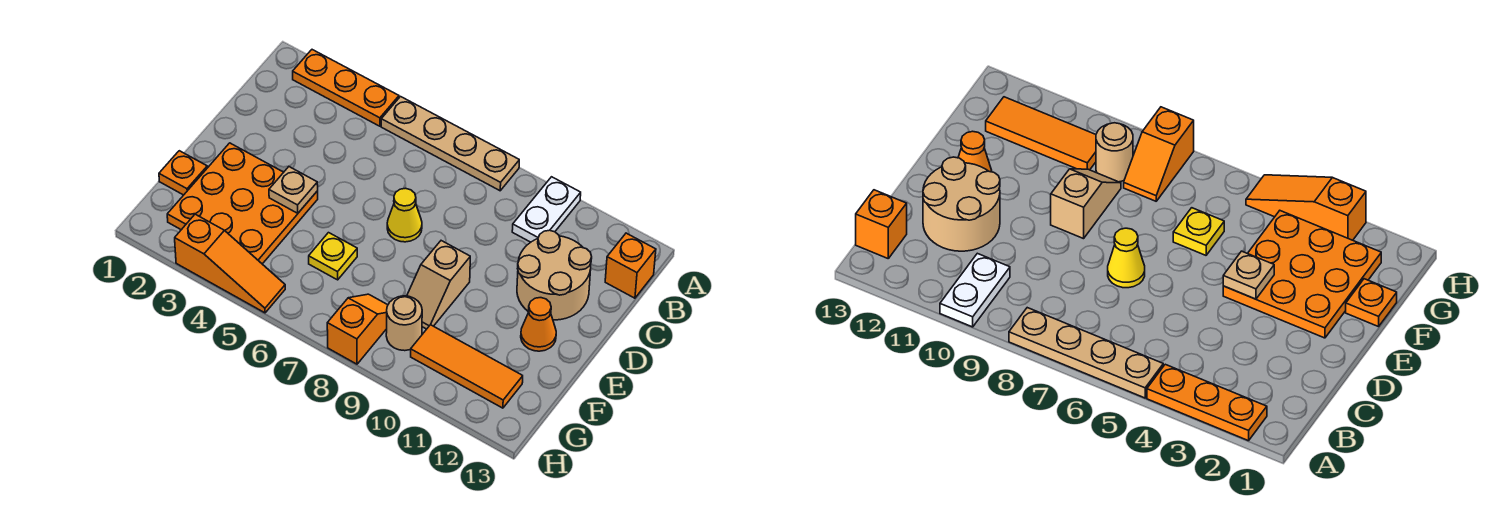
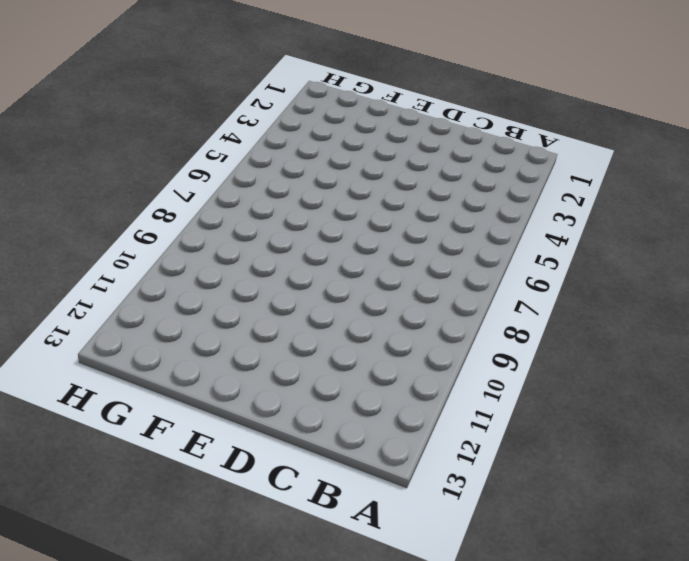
none -> orange 1x3 plate [293,50,399,126]
none -> tan 1x4 plate [381,97,519,191]
none -> white 1x2 plate [512,177,581,242]

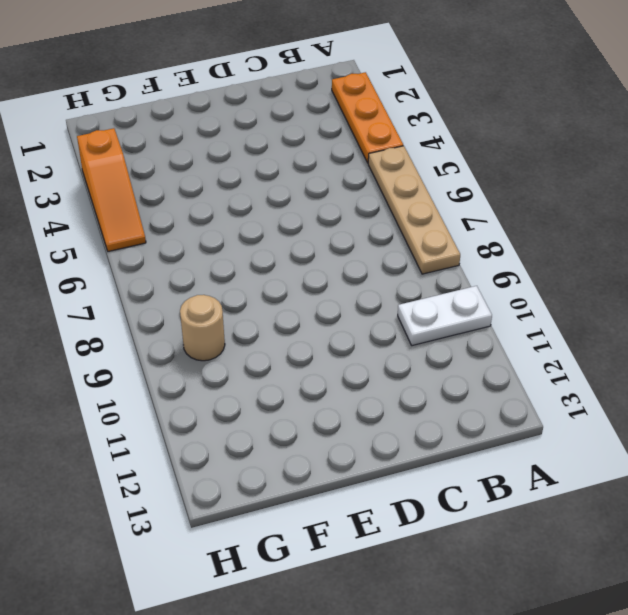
none -> orange 1x1 brick [605,233,656,298]
none -> tan 2x2 round brick [517,230,592,320]
none -> yellow 1x1 cone [387,188,422,242]

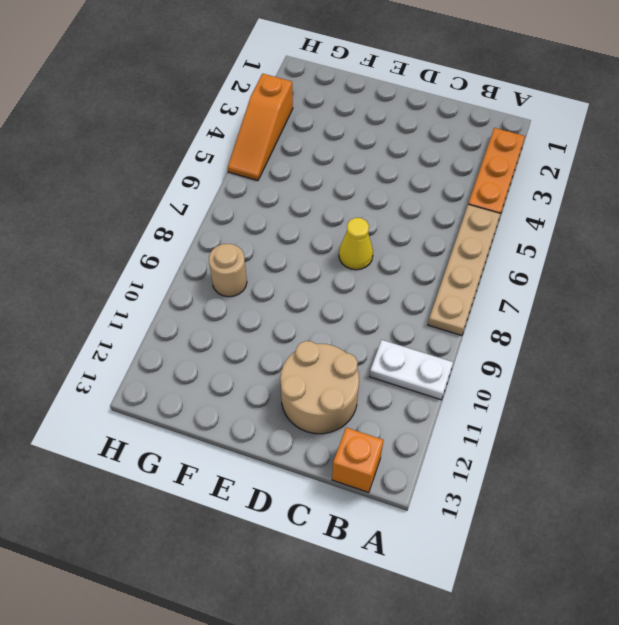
none -> orange 3x3 plate [167,143,318,264]
none -> tan 1x2 slope [407,241,470,329]
none -> orange 1x1 cone [521,298,556,351]

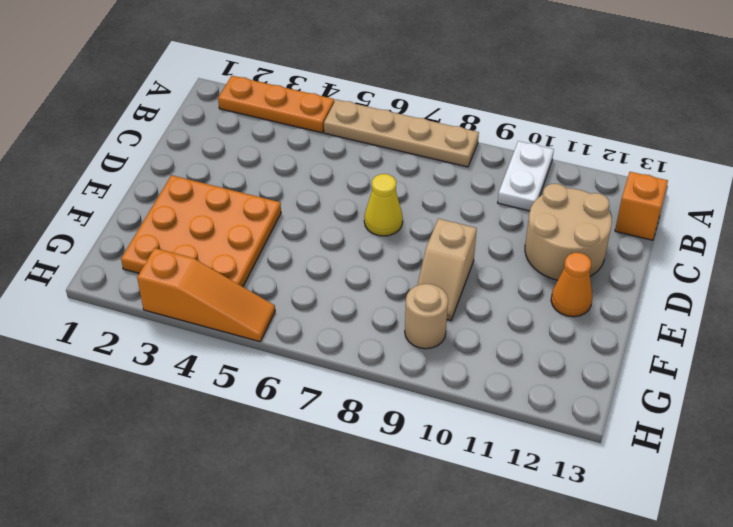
none -> orange 1x1 plate [159,151,207,195]
none -> yellow 1x1 plate [309,233,357,280]
none -> orange 1x2 slope [327,294,388,364]

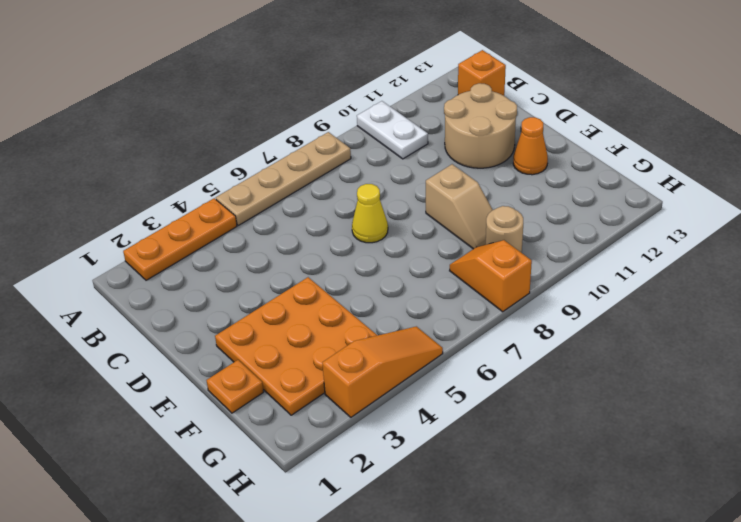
none -> yellow 1x1 plate [309,233,357,280]
none -> orange 1x3 tile [411,325,523,408]
none -> tan 1x1 plate [269,167,318,213]

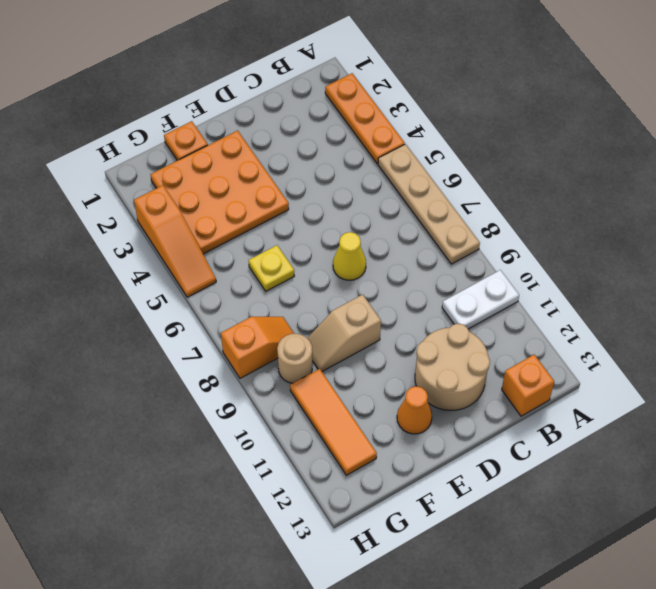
none -> tan 1x1 plate [269,167,318,213]

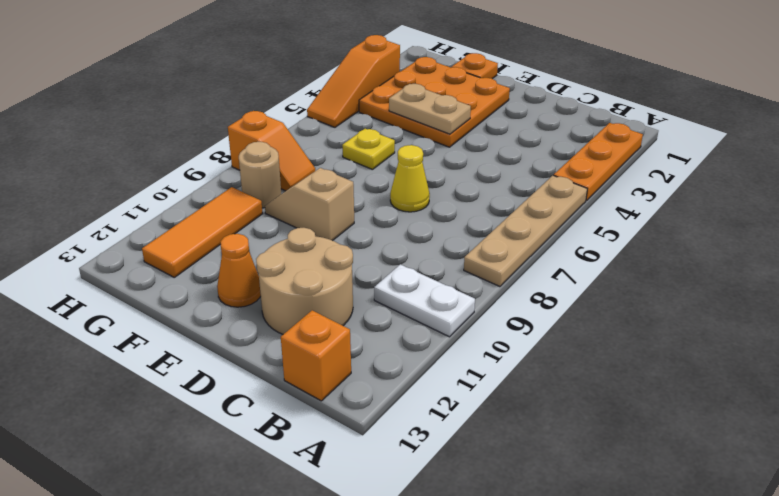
tan 1x2 plate [389,84,471,134] -> tan 1x1 plate [269,167,318,213]

